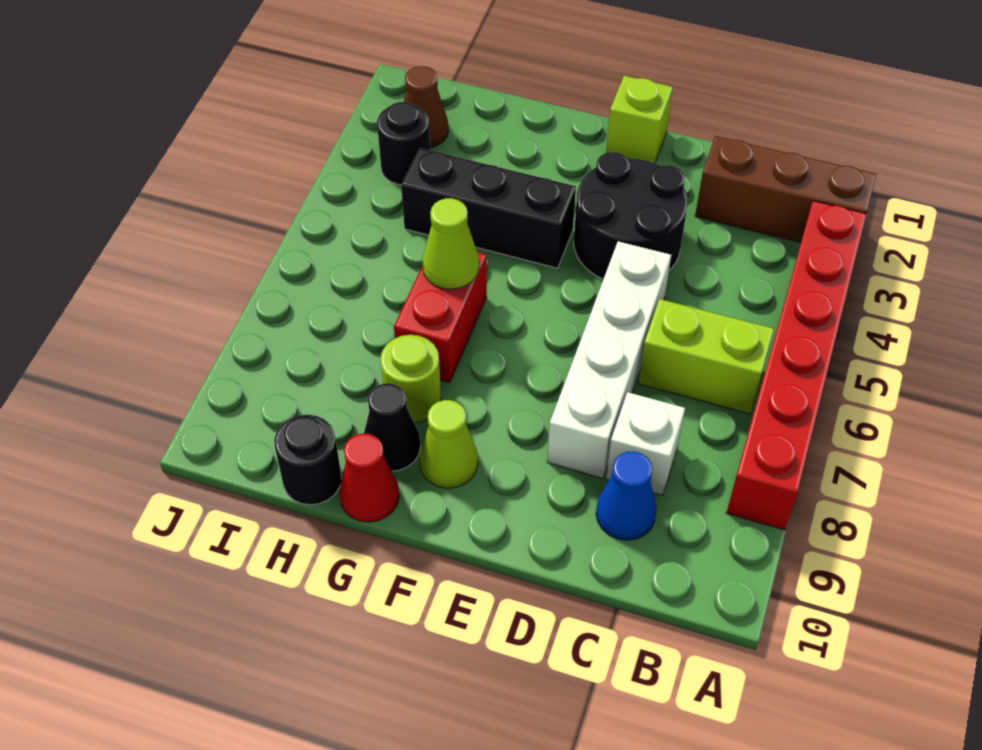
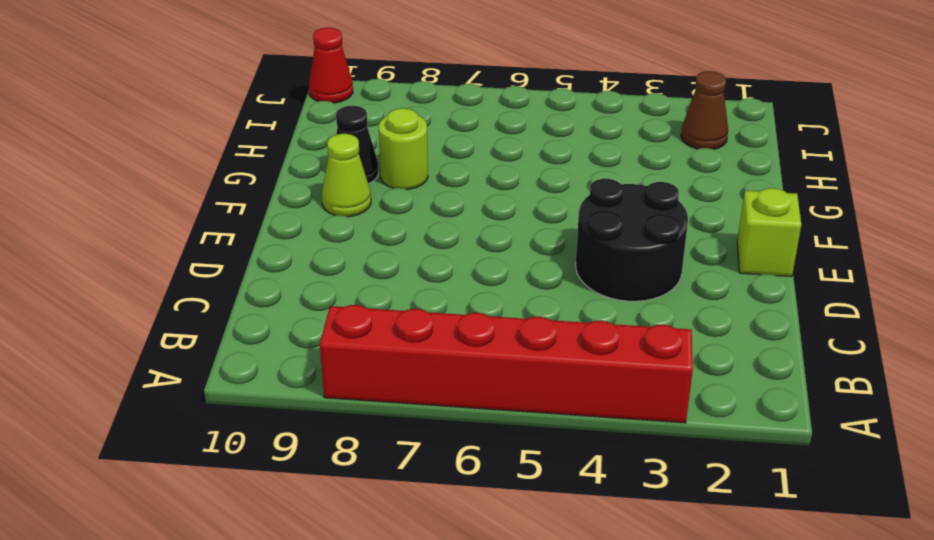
red 1x1 cone [309,28,353,103] -> red 1x1 cone moved to [339,434,399,522]
none -> brown 1x3 brick [695,136,876,243]
none -> lime 1x2 brick [638,299,774,414]
none -> white 1x1 brick [606,392,685,495]

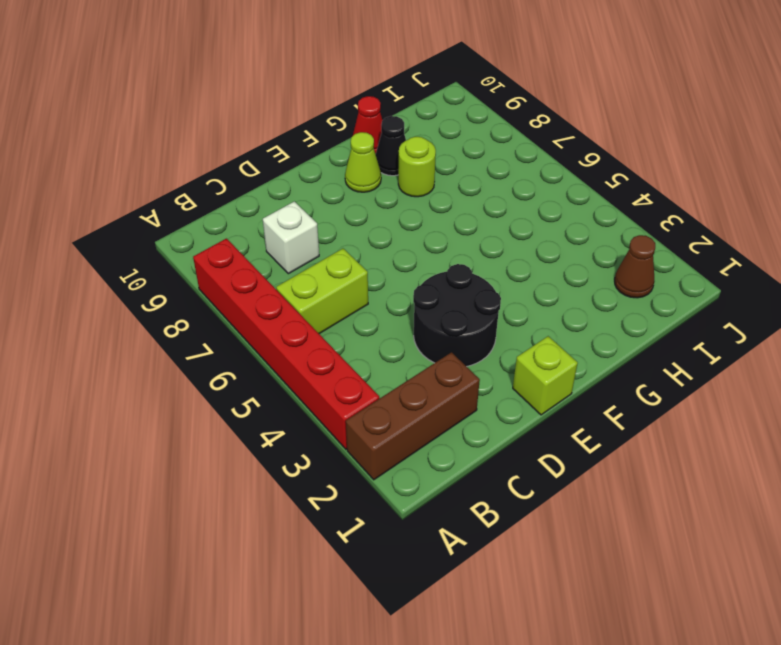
none -> blue 1x1 cone [596,451,657,540]
none -> white 1x4 brick [547,241,671,478]
none -> black 1x3 brick [401,148,576,268]

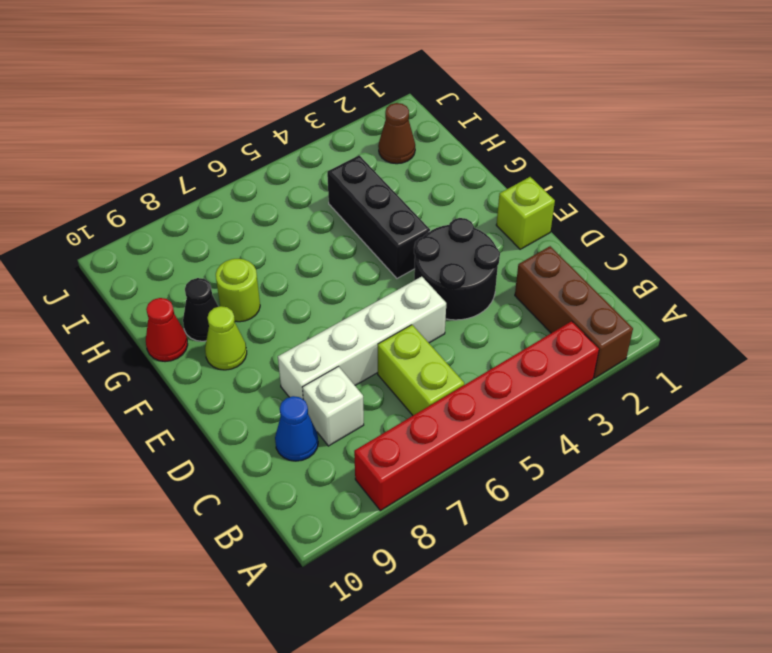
none -> red 1x2 brick [394,252,487,383]
none -> black 1x1 round brick [274,414,342,505]
none -> black 1x1 round brick [377,102,430,185]

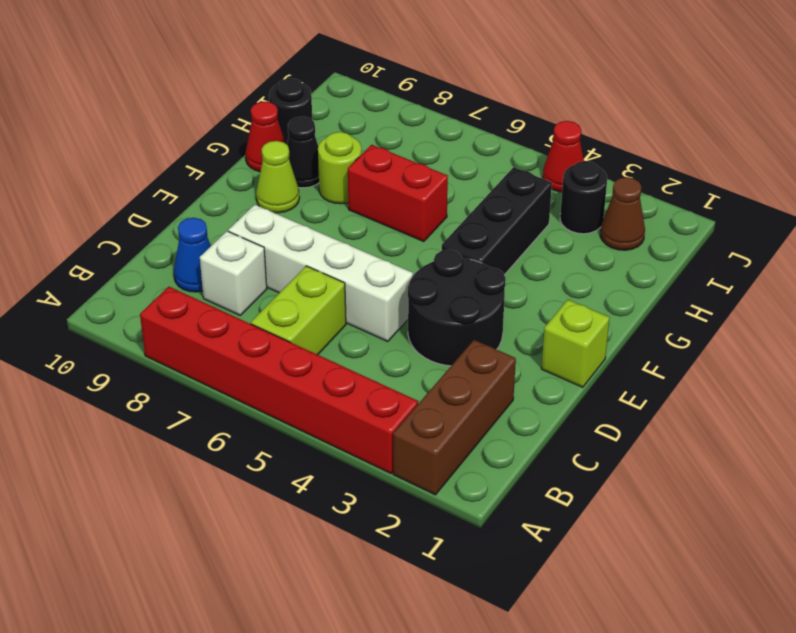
red 1x1 cone [543,121,584,192] -> none
none -> lime 1x1 cone [422,198,479,289]

